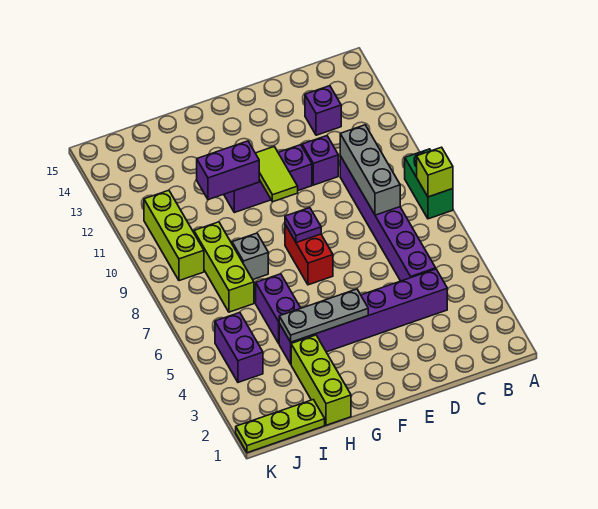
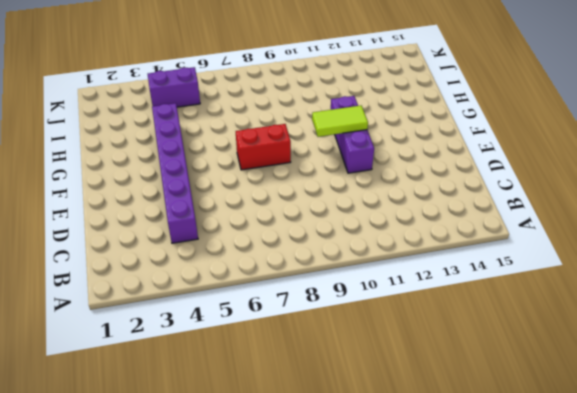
none -> green 1x2 brick [405,149,453,219]
none -> purple 1x6 brick [340,156,436,281]
none -> purple 1x1 brick [305,86,341,135]

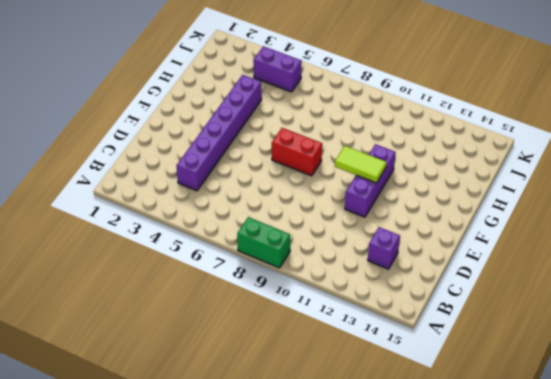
none -> purple 1x6 brick [340,156,436,281]
none -> purple 1x1 brick [302,136,338,185]
none -> lime 1x3 brick [291,335,351,425]

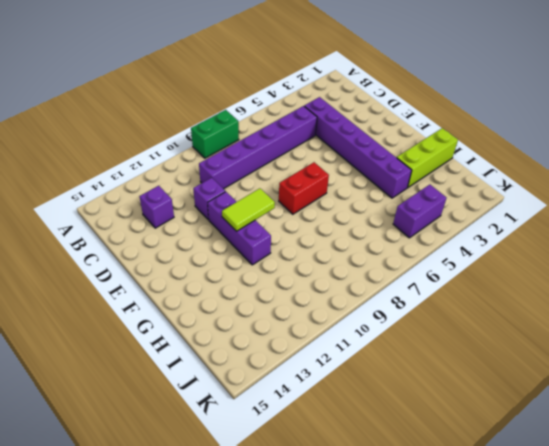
none -> purple 1x2 brick [256,274,301,343]
none -> grey 1x1 brick [232,233,268,279]
none -> lime 1x3 plate [236,400,325,453]

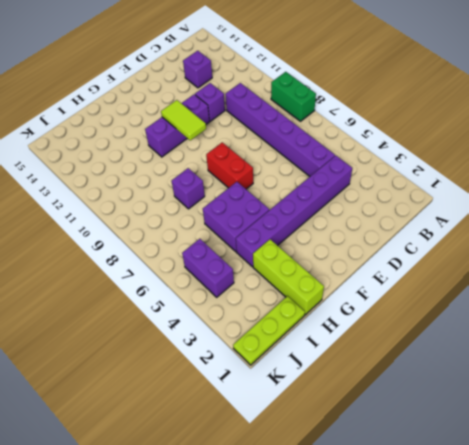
purple 2x2 brick [203,182,269,252] -> purple 1x2 brick [256,274,301,343]
purple 1x1 brick [172,168,205,209] -> grey 1x1 brick [232,233,268,279]
none -> lime 1x3 brick [194,222,254,312]
none -> lime 1x3 brick [144,190,204,281]
none -> lime 1x1 brick [417,147,453,197]

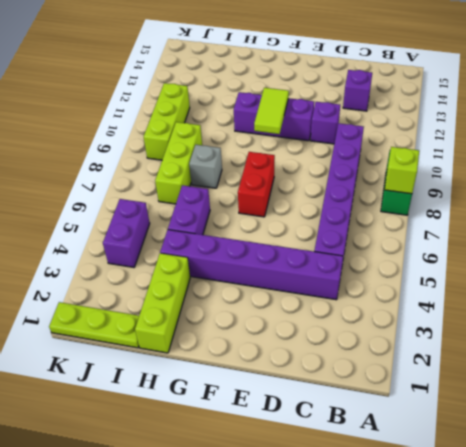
none -> grey 1x3 brick [340,125,400,215]
none -> grey 1x3 plate [279,289,368,342]
none -> purple 1x1 plate [285,208,321,243]

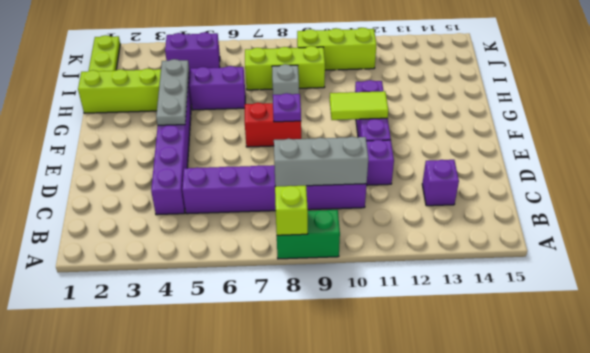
none -> purple 1x2 brick [197,141,259,200]

